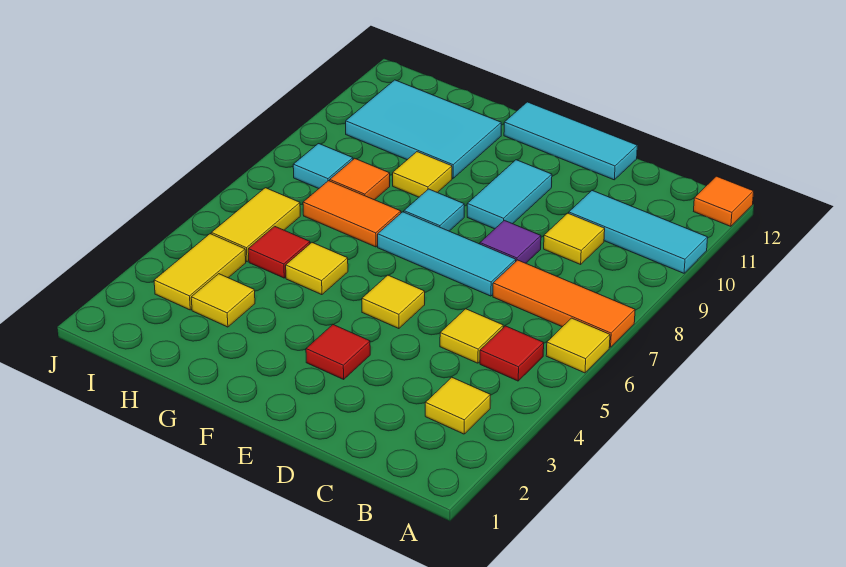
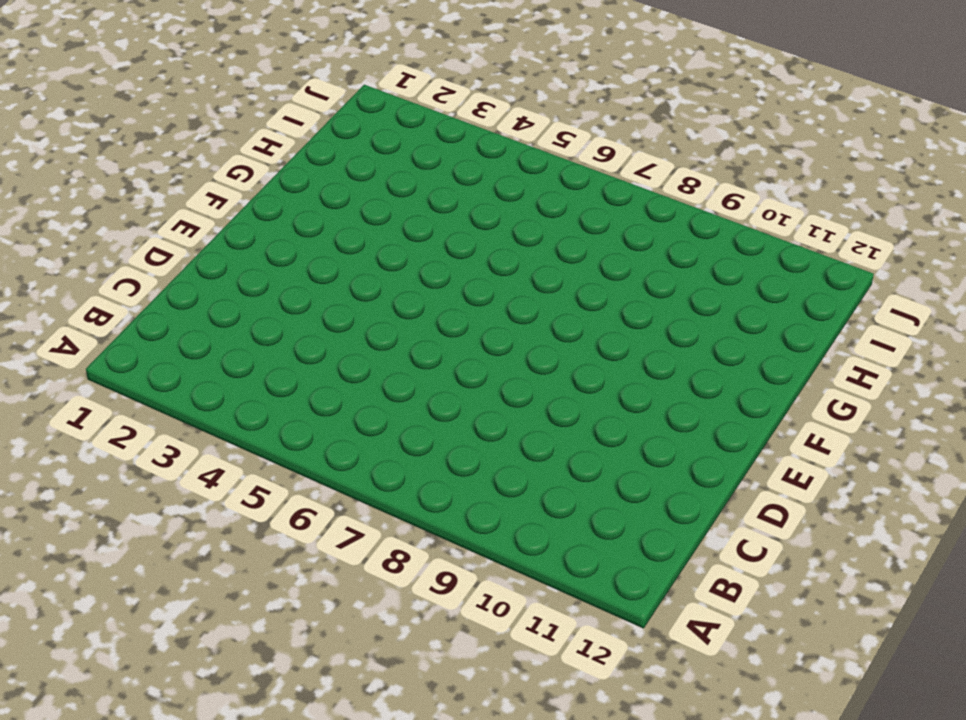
none -> yellow 1x1 tile [546,318,610,373]
none -> orange 1x3 tile [493,260,635,347]
none -> cyan 1x3 tile [569,191,708,273]

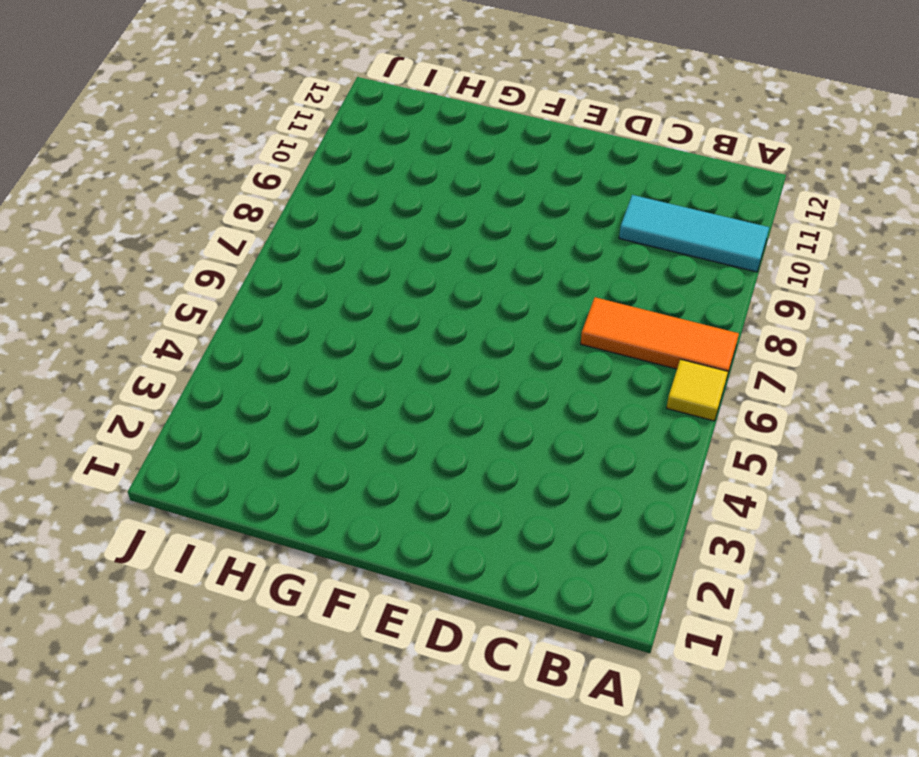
none -> orange 1x1 tile [694,176,754,226]
none -> yellow 1x1 tile [425,377,491,434]
none -> red 1x1 tile [480,326,544,381]

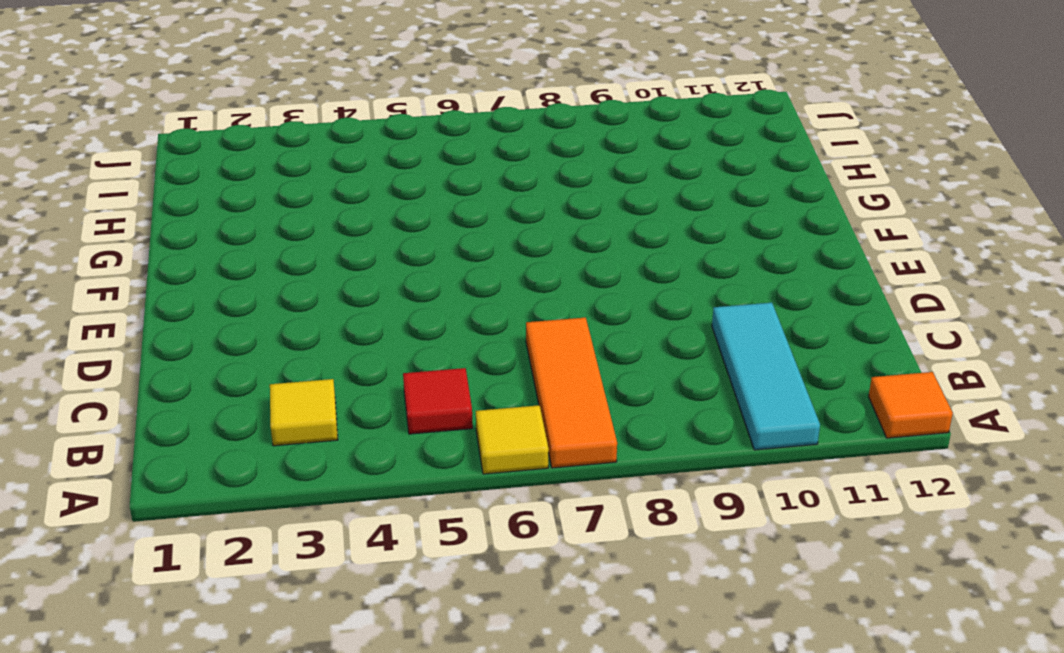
none -> yellow 1x1 tile [440,309,503,363]
none -> yellow 1x1 tile [544,213,605,264]
none -> cyan 1x3 tile [378,212,516,296]

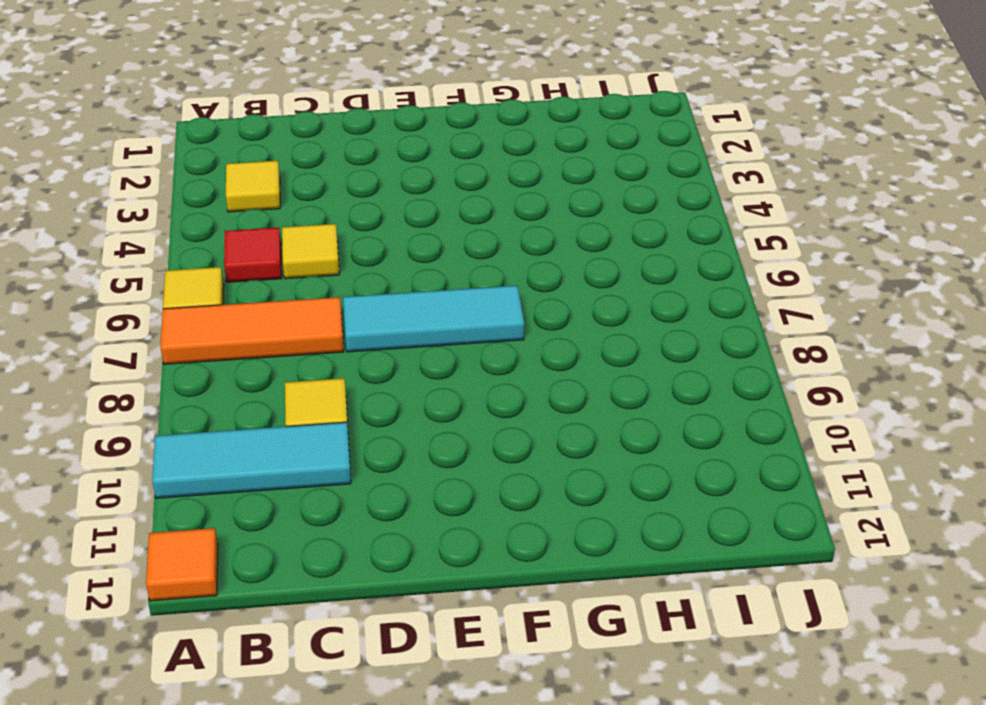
none -> purple 1x1 tile [480,220,541,263]
none -> cyan 1x3 tile [504,102,637,180]
none -> red 1x1 tile [306,325,370,379]

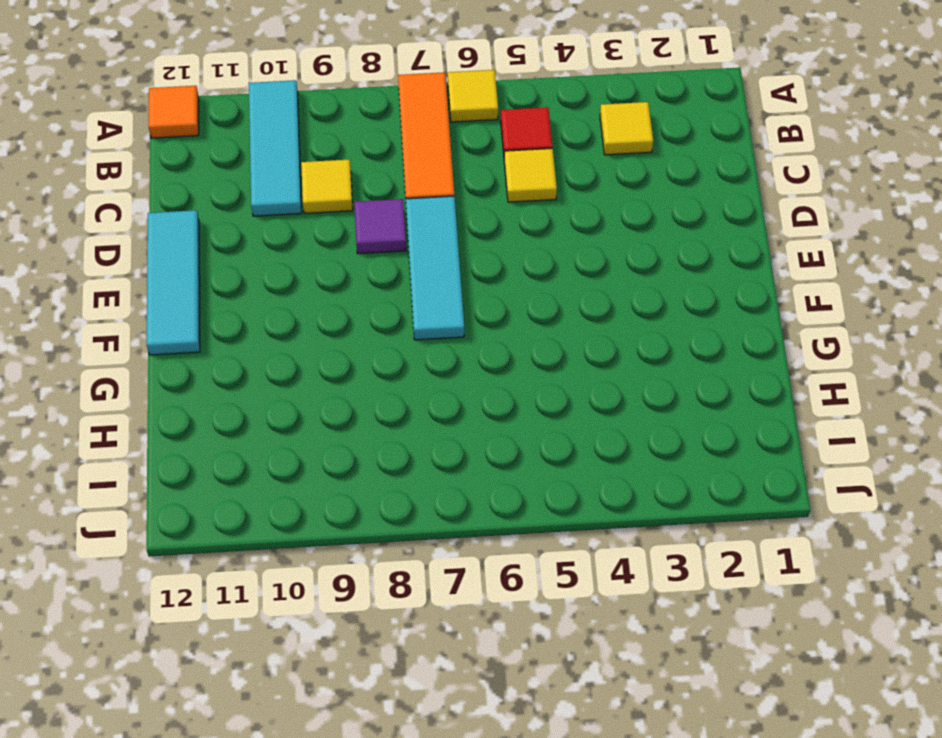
none -> red 1x1 tile [306,325,370,379]
none -> yellow 1x1 tile [362,275,425,329]
none -> cyan 1x2 tile [467,160,552,229]

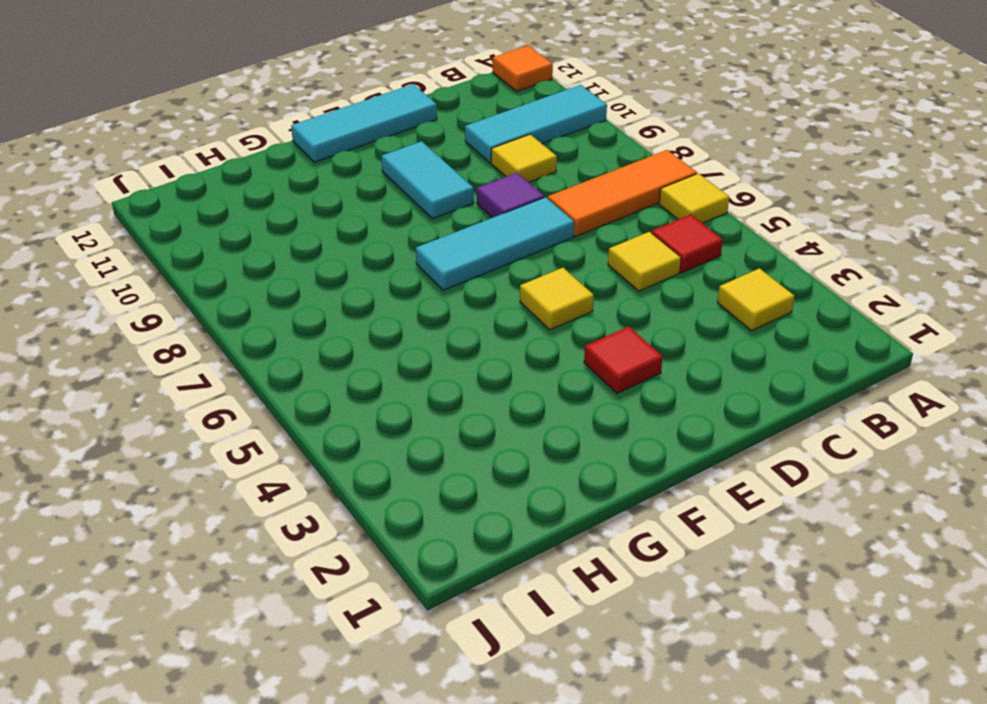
none -> cyan 1x1 tile [404,189,464,231]
none -> yellow 1x1 tile [286,243,348,295]
none -> orange 1x2 tile [303,181,401,247]

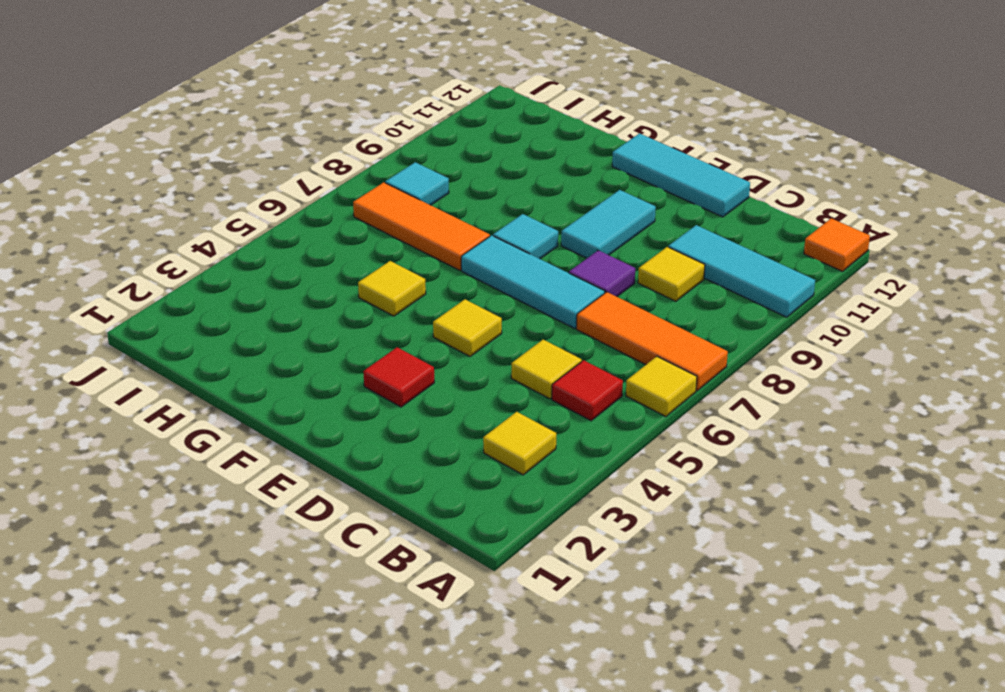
orange 1x3 tile [353,182,490,270] -> orange 1x2 tile [303,181,401,247]
none -> yellow 1x1 tile [393,152,452,197]
none -> cyan 2x3 tile [346,80,501,178]
none -> yellow 1x1 tile [191,274,255,327]

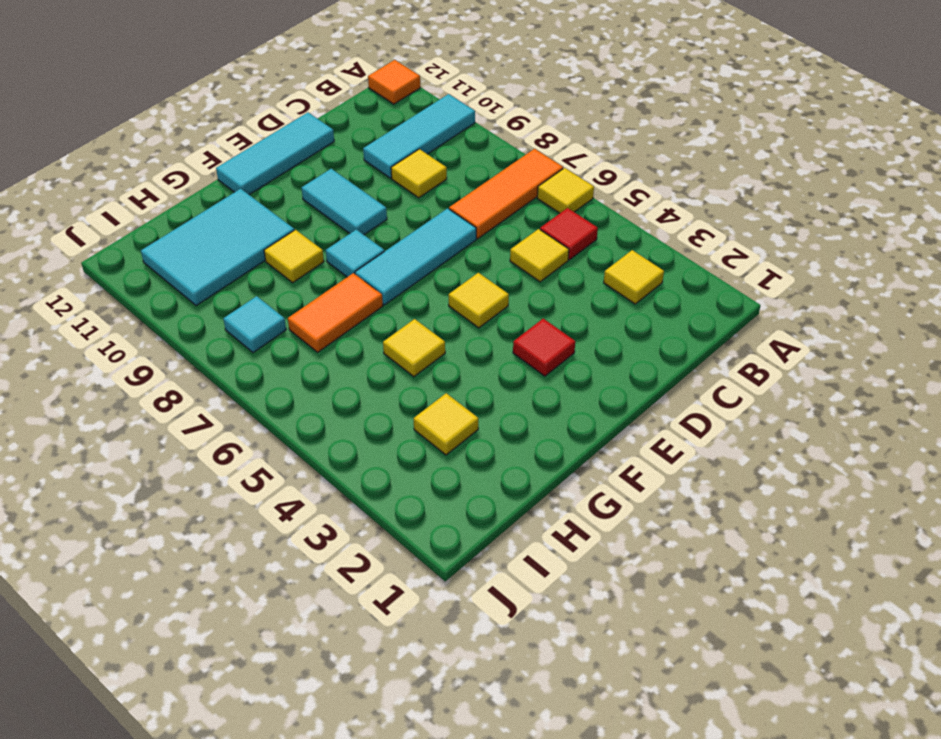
none -> purple 1x1 tile [480,220,541,263]
none -> red 1x1 tile [248,226,310,278]
none -> orange 1x1 tile [330,158,390,200]

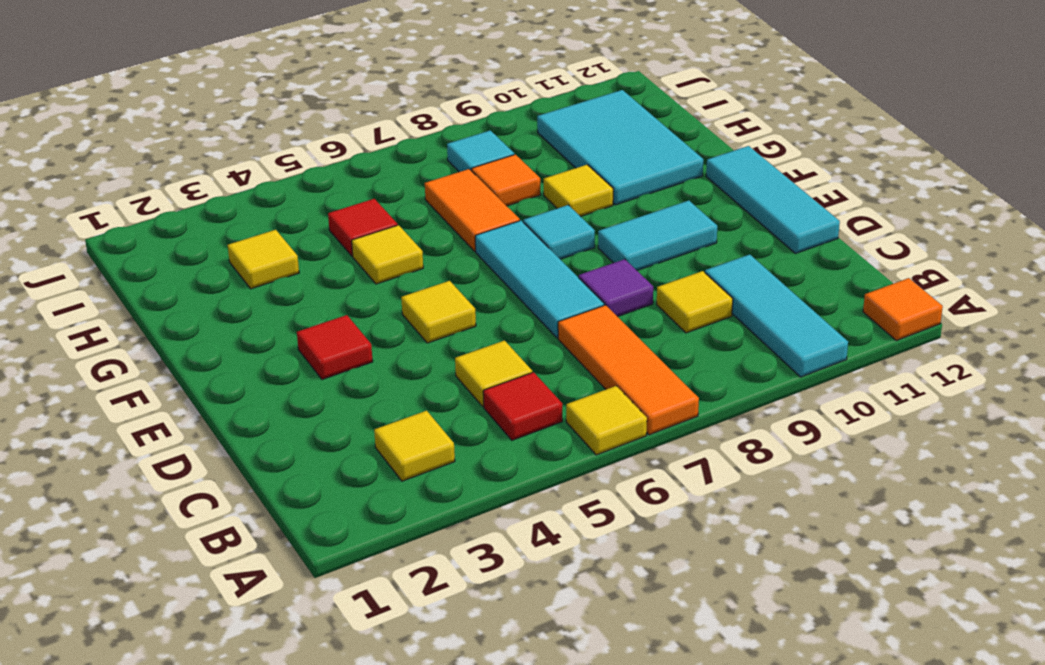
none -> yellow 1x2 tile [154,234,246,310]
none -> yellow 1x2 tile [211,188,300,262]

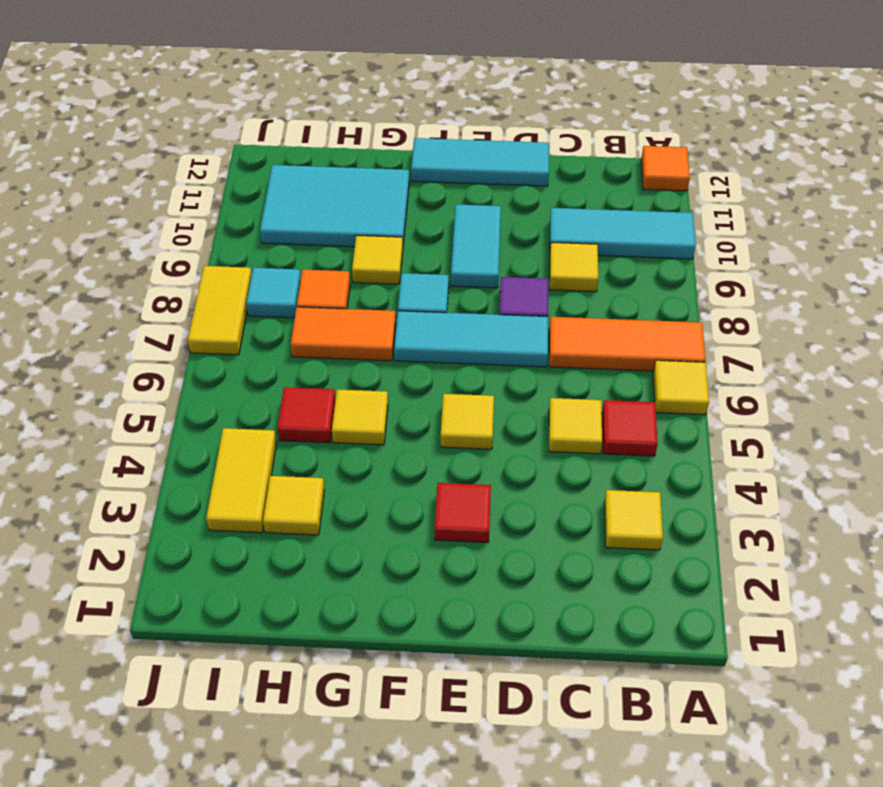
yellow 1x2 tile [188,266,252,355] -> yellow 1x2 tile moved to [211,188,300,262]

